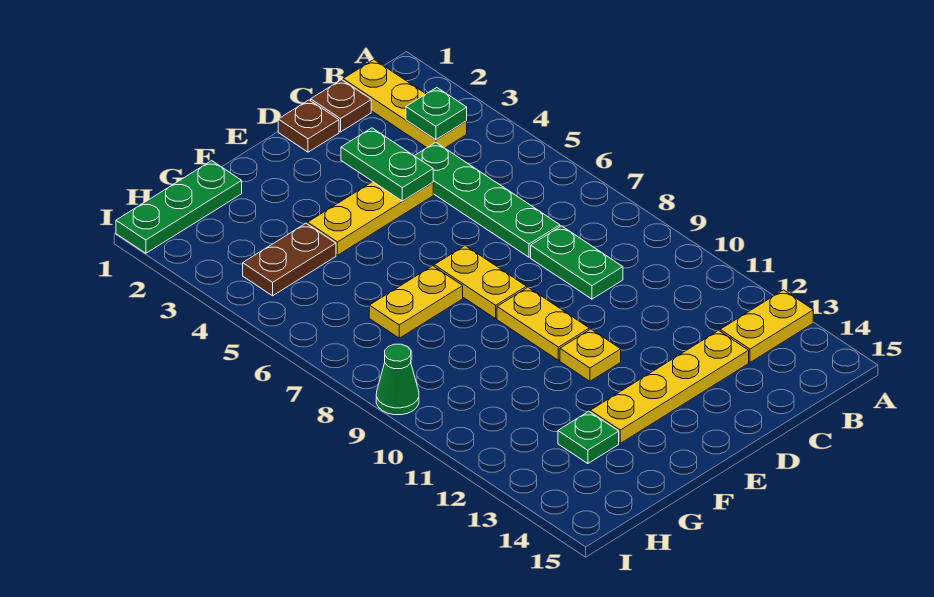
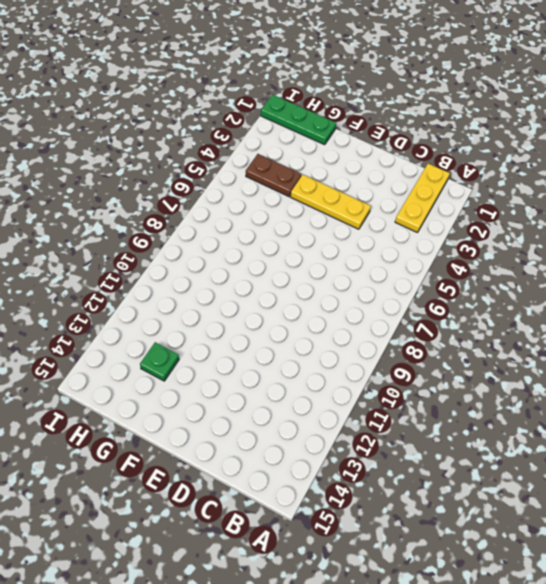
none -> yellow 1x2 plate [720,290,813,362]
none -> brown 1x1 plate [311,80,371,132]
none -> green 1x4 plate [415,142,560,257]

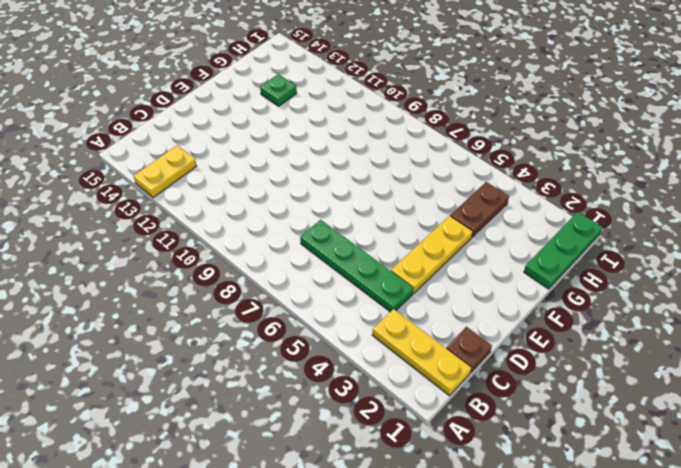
none -> green 1x2 plate [531,226,623,299]
none -> yellow 1x4 plate [590,330,749,443]
none -> brown 1x1 plate [278,100,339,152]

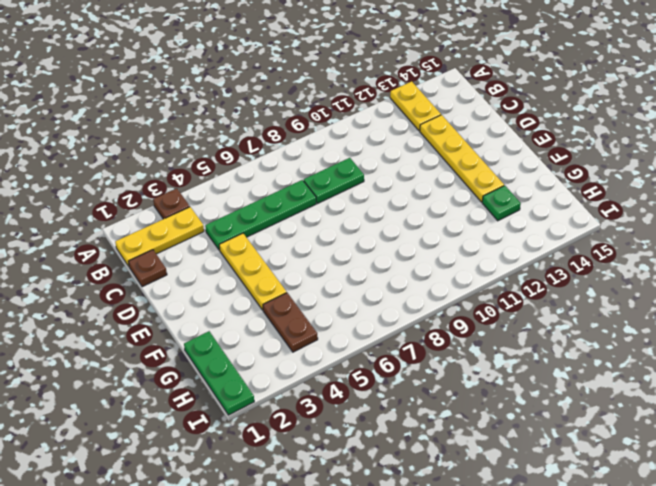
brown 1x1 plate [153,188,190,219] -> brown 1x1 plate moved to [278,100,339,152]
none -> yellow 1x2 plate [434,246,527,319]
none -> yellow 1x2 plate [497,287,589,360]
none -> yellow 1x1 plate [560,329,621,381]

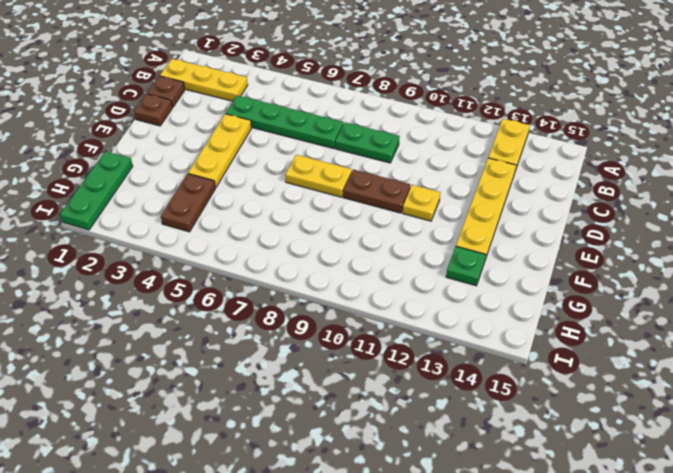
brown 1x2 plate [343,170,410,213] -> yellow 1x2 plate [497,287,589,360]
none -> yellow 1x2 plate [369,266,463,338]
none -> green 1x1 cone [376,344,419,415]
none -> green 1x1 plate [406,88,467,140]

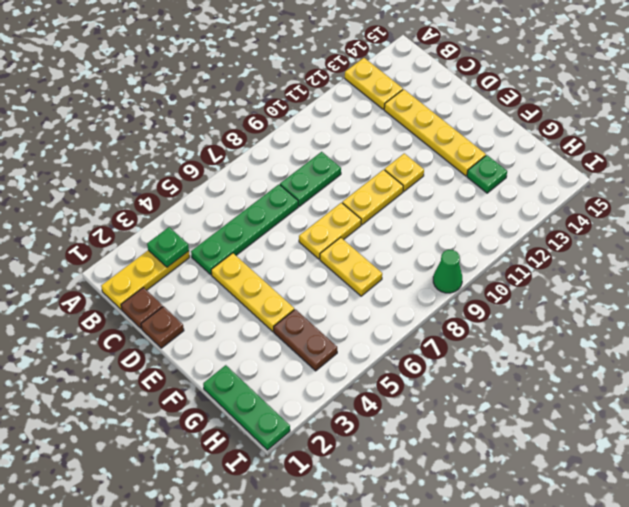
none -> green 1x2 plate [341,128,433,201]

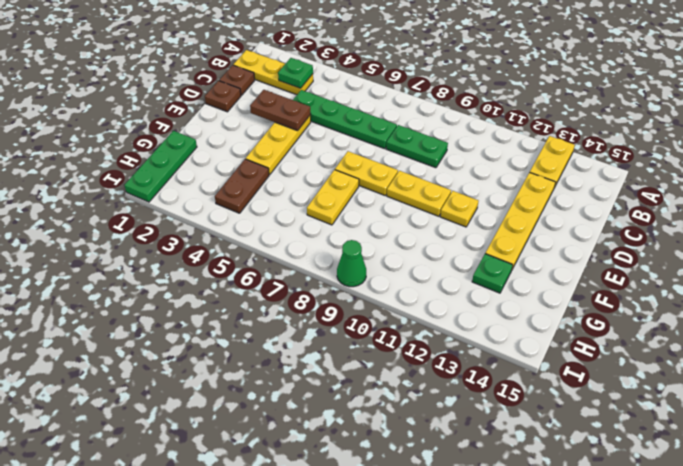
brown 1x2 plate [250,90,311,131] -> green 1x2 plate [341,128,433,201]

